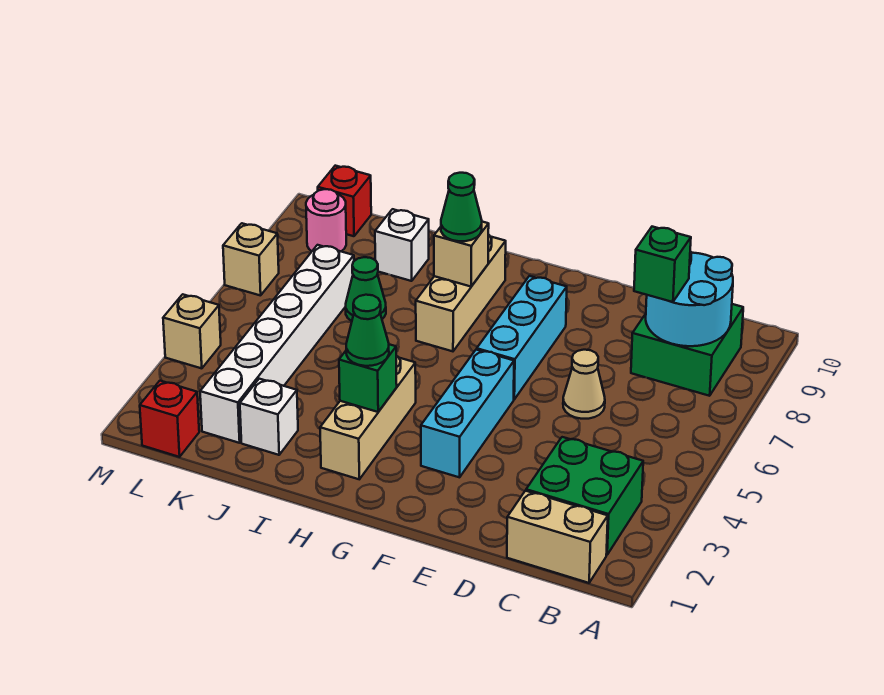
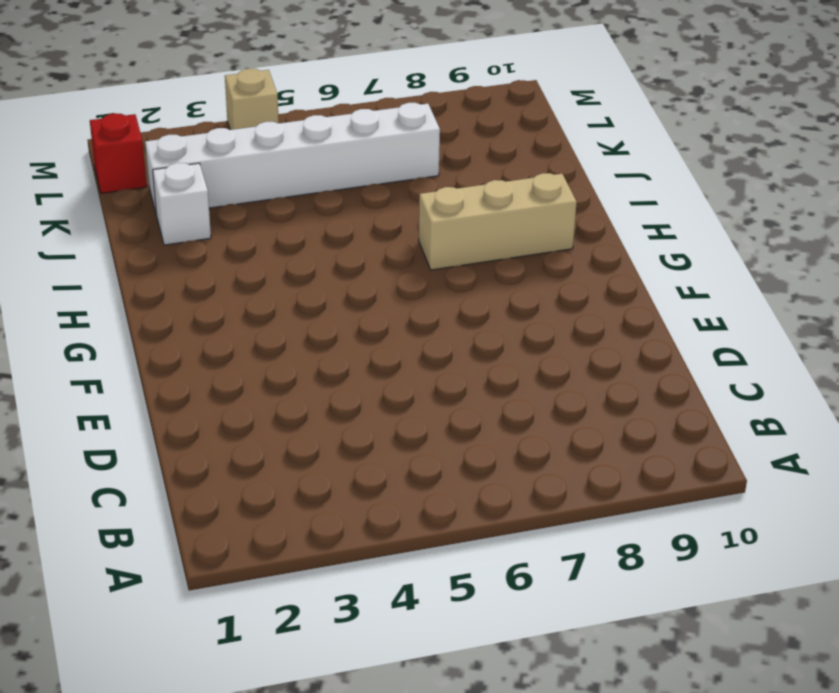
none -> tan 1x2 brick [507,491,608,583]
none -> green 2x2 brick [526,437,643,555]
none -> green 2x2 brick [631,304,743,396]

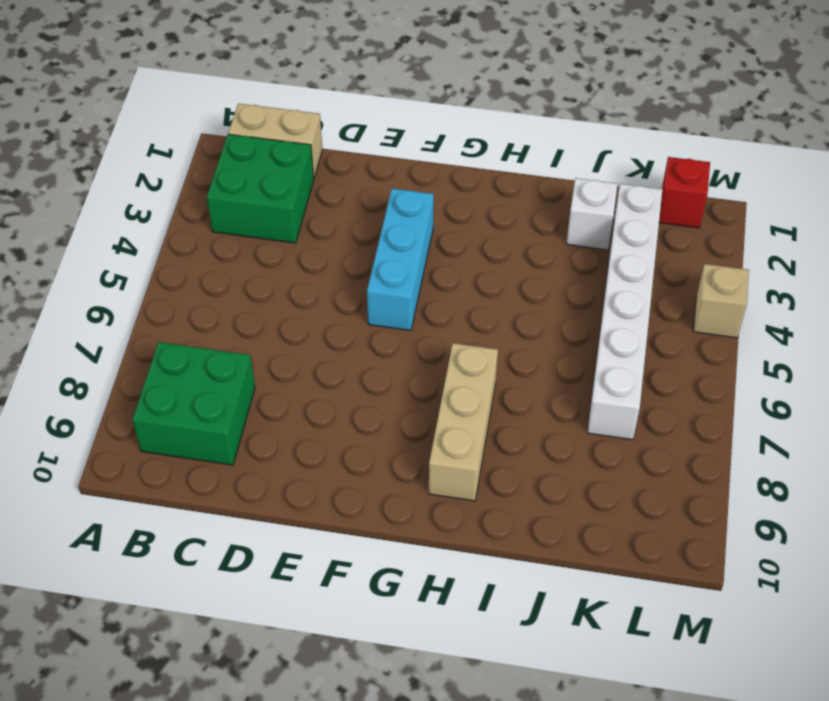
none -> tan 1x1 cone [563,350,605,419]
none -> cyan 1x3 brick [477,276,567,399]
none -> tan 1x3 brick [320,356,416,479]

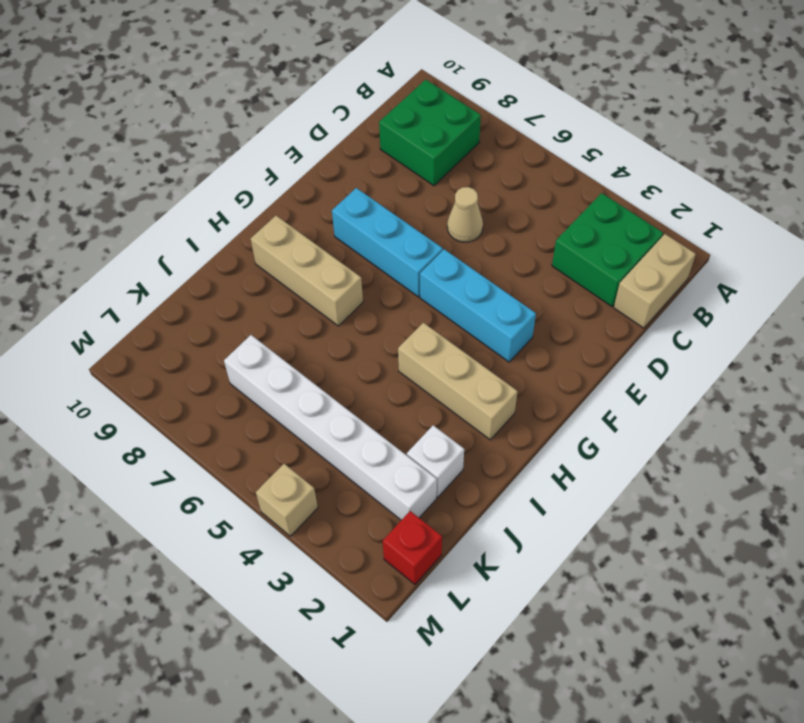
none -> green 1x1 cone [346,257,386,321]
none -> white 1x1 brick [375,209,429,281]
none -> pink 1x1 round brick [306,189,346,251]

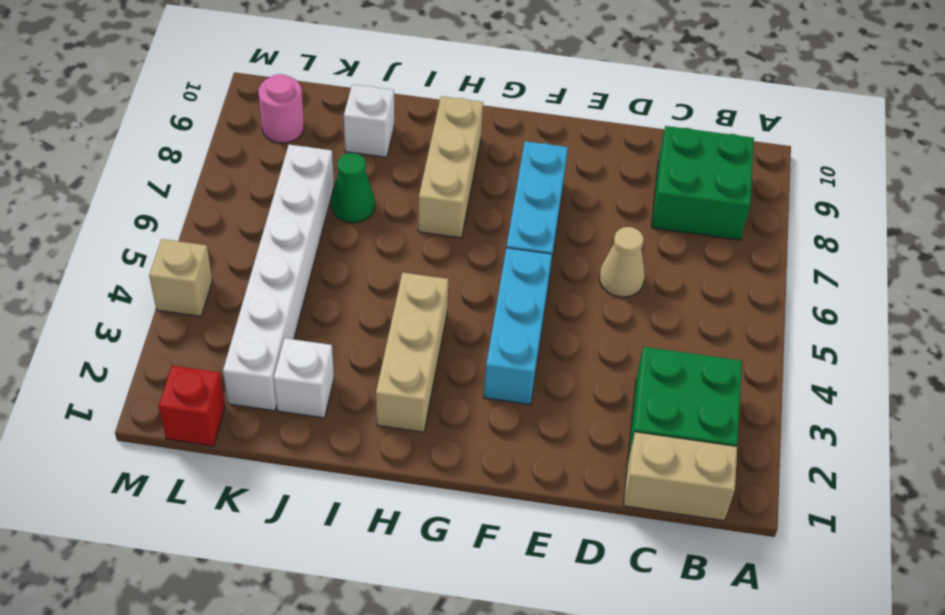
none -> red 1x1 brick [318,166,371,236]
none -> tan 1x1 brick [223,223,279,296]
none -> cyan 2x2 round brick [646,251,733,346]

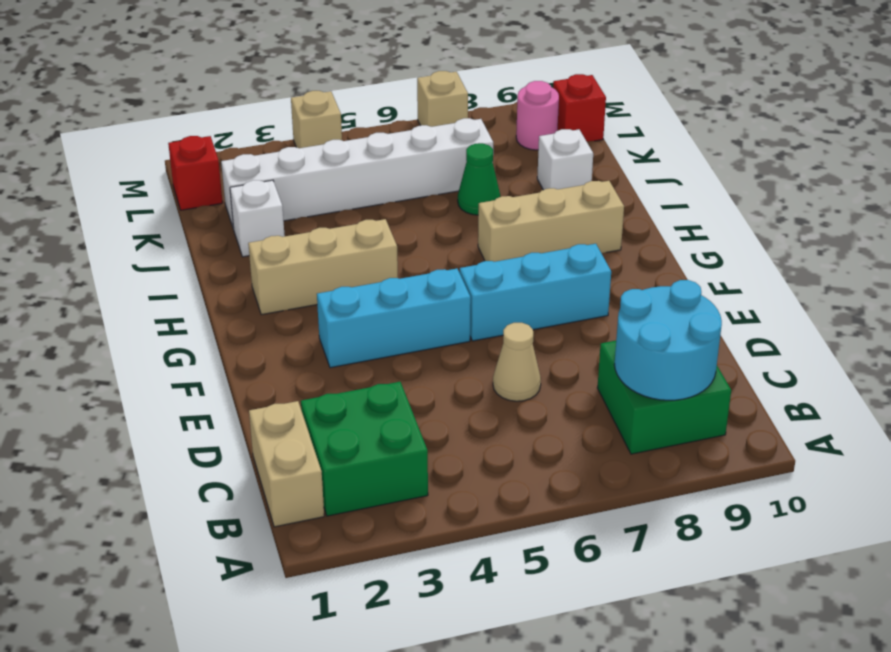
none -> green 1x1 brick [339,344,397,412]
none -> tan 1x1 brick [434,222,489,287]
none -> green 1x1 brick [634,227,691,302]

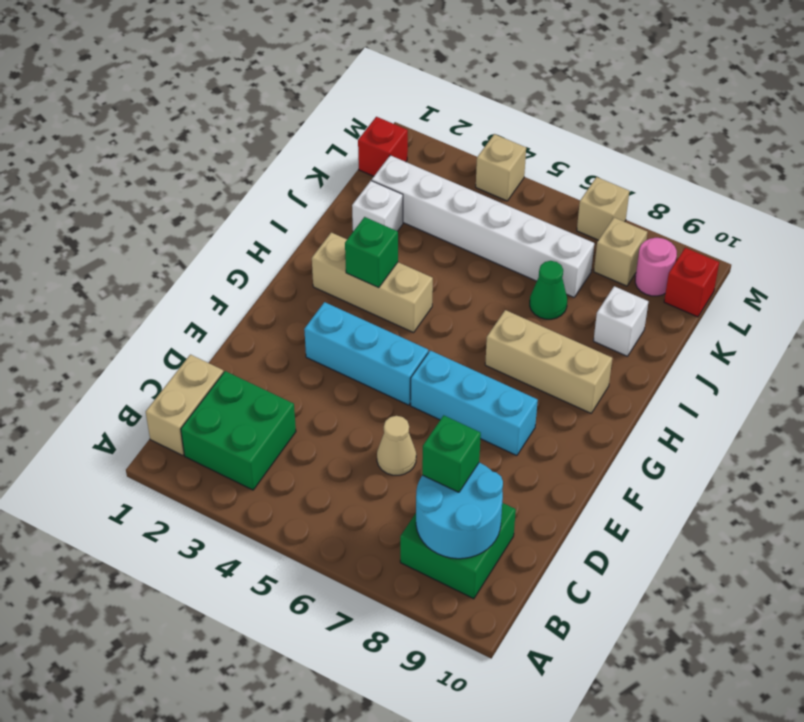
tan 1x1 brick [594,218,647,286] -> tan 1x1 brick moved to [434,222,489,287]
none -> green 1x1 cone [346,295,389,366]
none -> green 1x1 cone [441,173,482,241]

